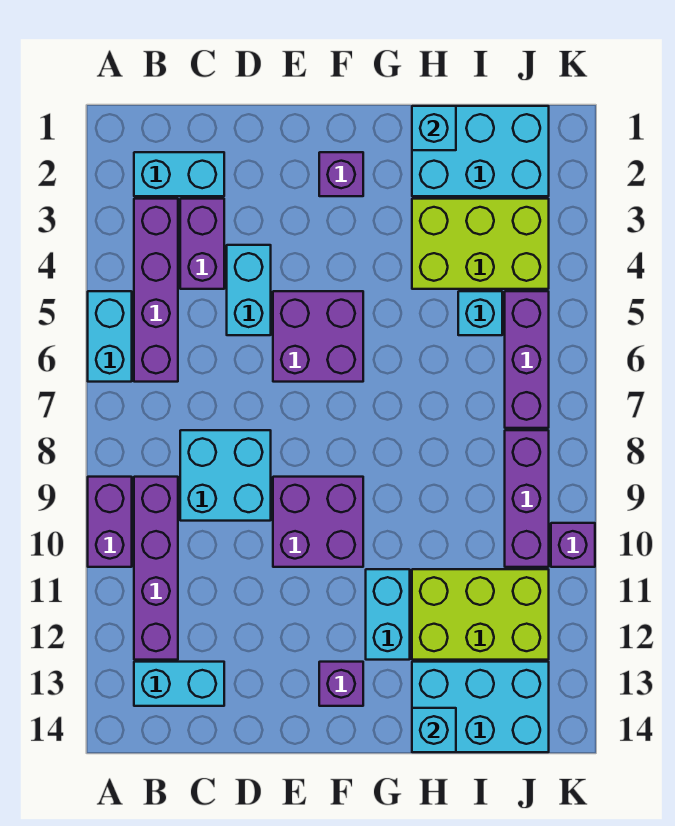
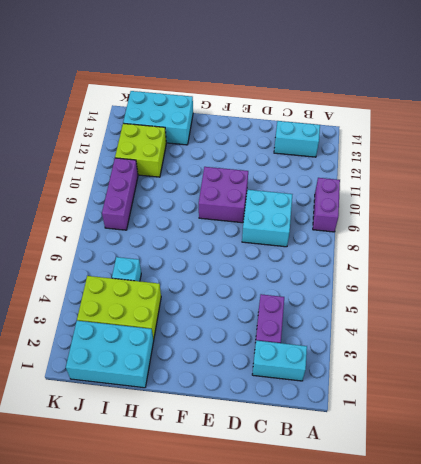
lime 2x2 brick [115,123,166,177] -> lime 2x3 brick [412,569,549,660]
none -> cyan 1x2 brick [88,291,132,382]
none -> purple 1x4 brick [134,199,178,382]
none -> purple 1x4 brick [134,477,178,660]

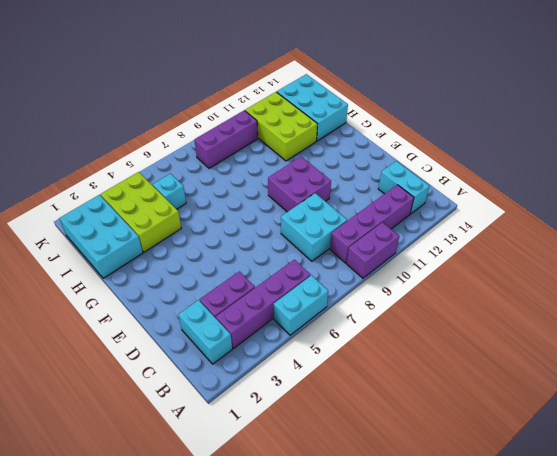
none -> cyan 1x2 brick [227,245,271,335]
none -> purple 2x2 brick [273,291,363,382]
none -> purple 1x1 brick [319,152,363,196]

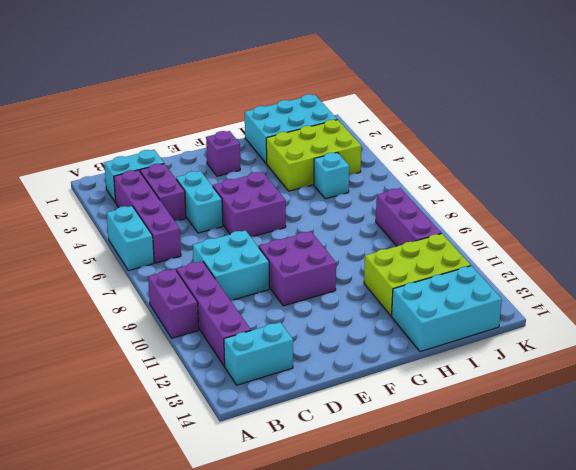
none -> purple 1x1 brick [319,662,363,706]
none -> cyan 1x2 brick [366,569,410,660]
none -> purple 1x3 brick [505,291,549,428]

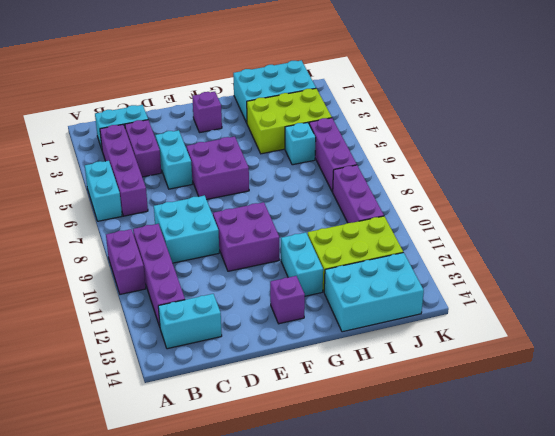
none -> purple 1x1 brick [551,523,595,567]
none -> cyan 1x1 brick [412,106,456,150]
none -> cyan 1x1 brick [412,708,456,752]

